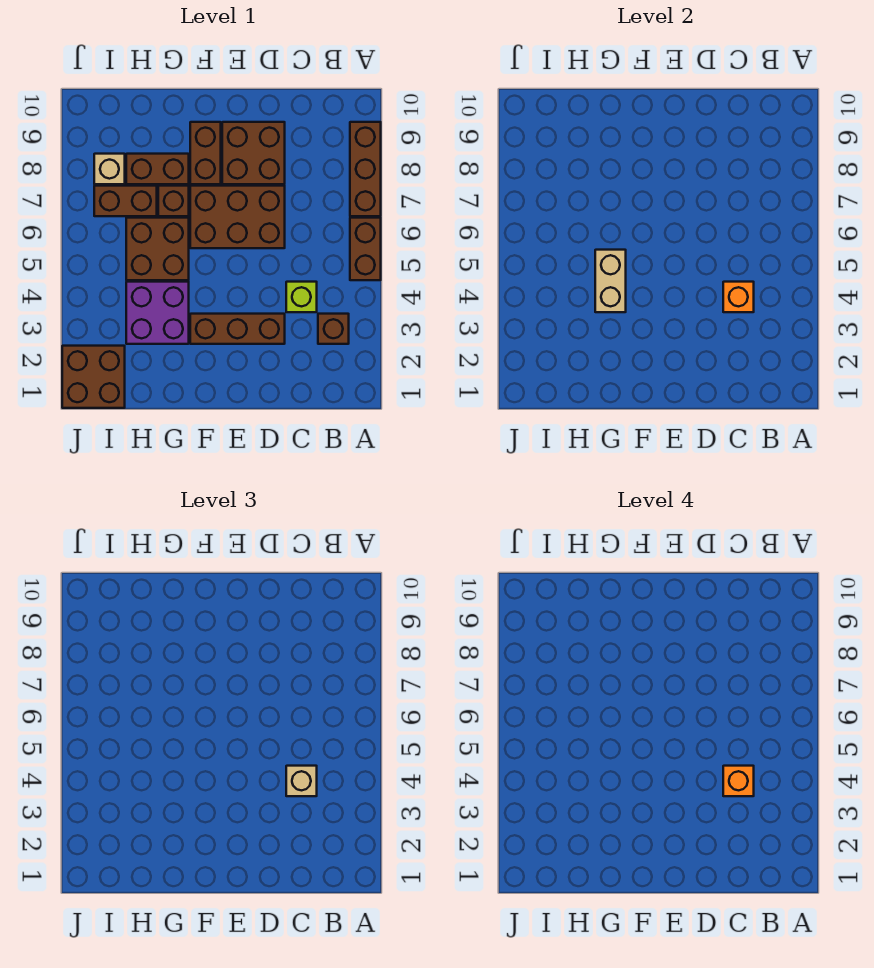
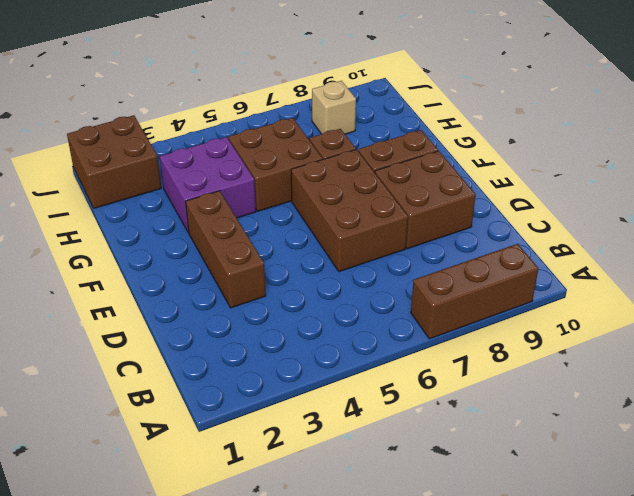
none -> brown 1x2 brick [350,218,381,280]
none -> brown 1x1 brick [318,314,349,344]
none -> lime 1x1 brick [286,282,317,312]

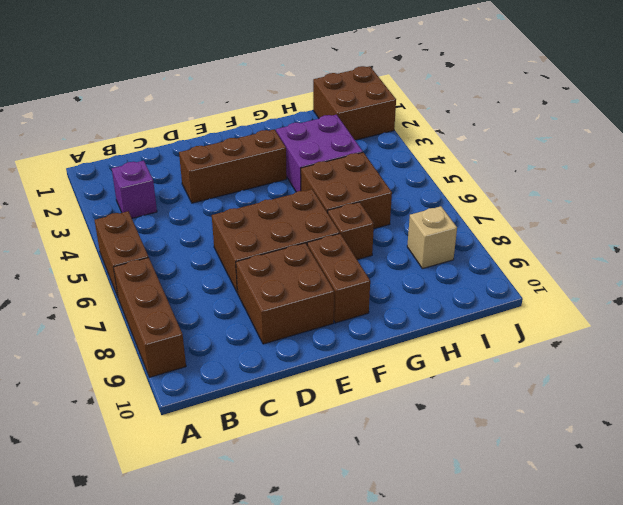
purple 1x1 brick [112,161,157,218] -> brown 1x1 brick [318,314,349,344]
none -> lime 1x1 brick [286,282,317,312]
none -> brown 1x2 brick [126,154,189,184]
none -> brown 1x2 brick [94,186,157,216]

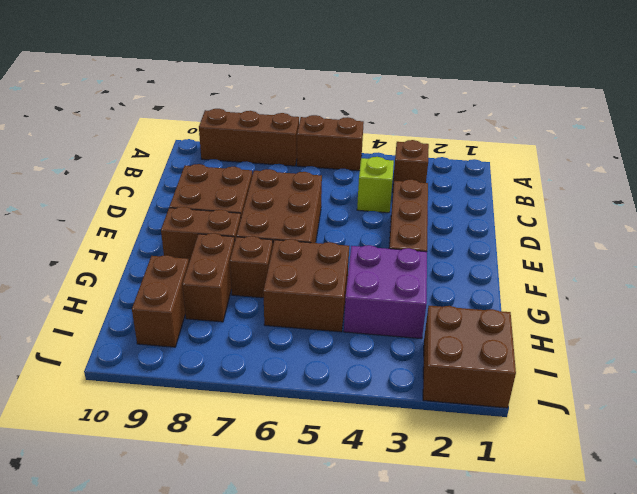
brown 1x2 brick [132,255,189,347] -> brown 1x2 brick moved to [94,186,157,216]
none -> tan 1x1 brick [94,154,125,184]
none -> orange 1x1 brick [723,282,754,312]
none -> tan 1x2 brick [595,250,626,312]

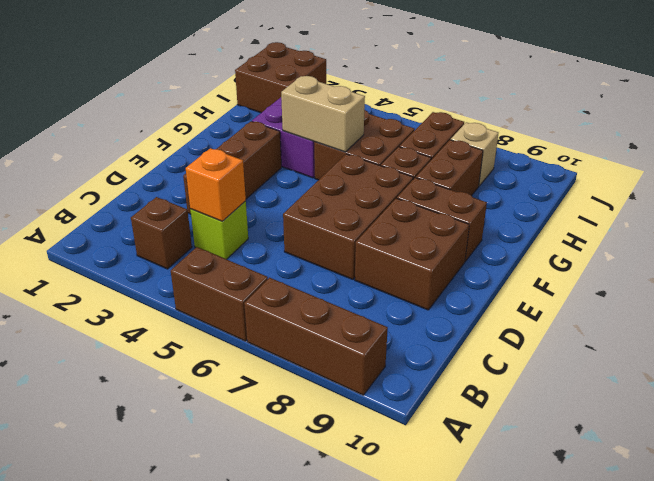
none -> tan 1x1 brick [286,766,317,796]
none -> orange 1x1 brick [723,766,754,796]

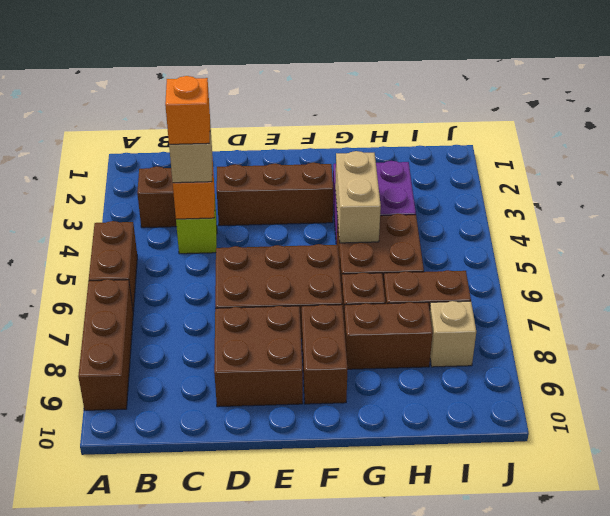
none -> brown 2x2 brick [62,346,125,408]

